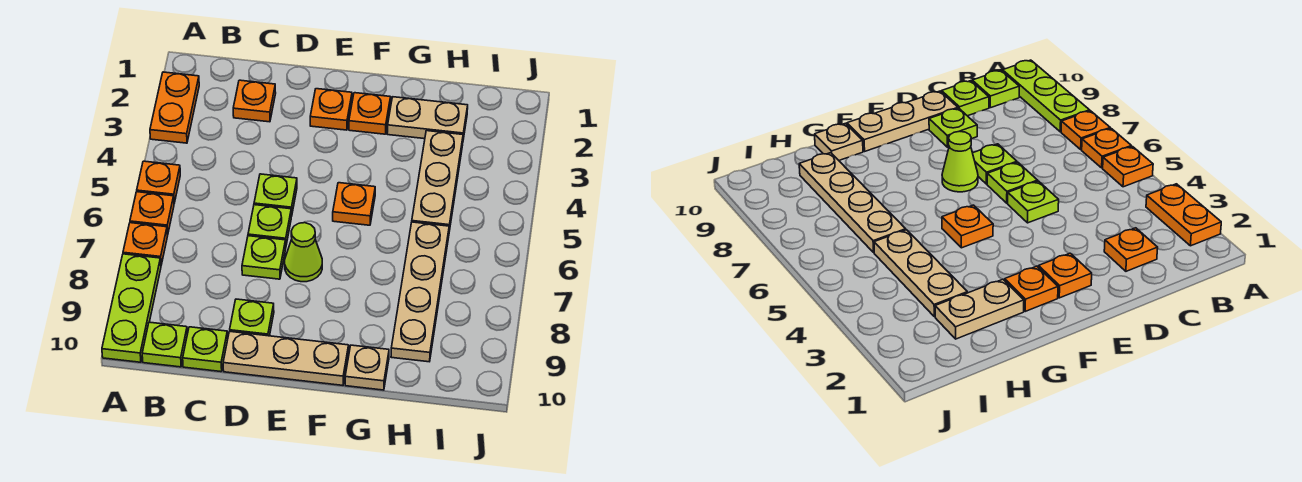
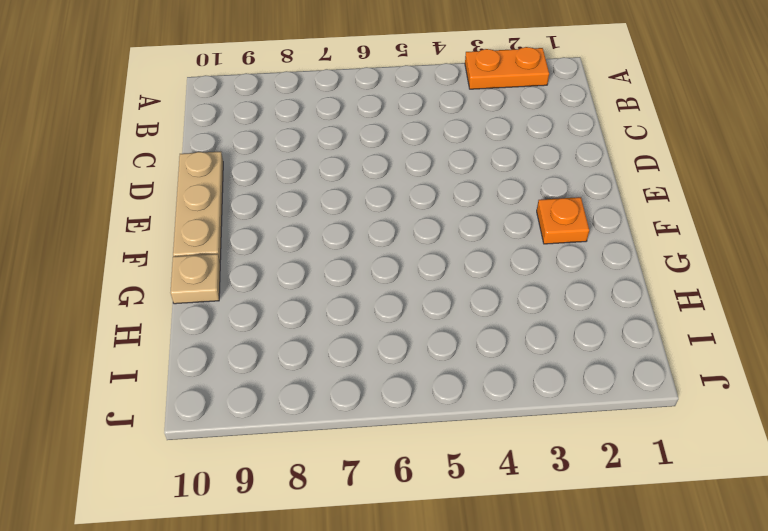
none -> orange 1x1 plate [137,161,180,203]
none -> orange 1x1 plate [130,192,174,235]
none -> orange 1x1 plate [123,223,168,265]

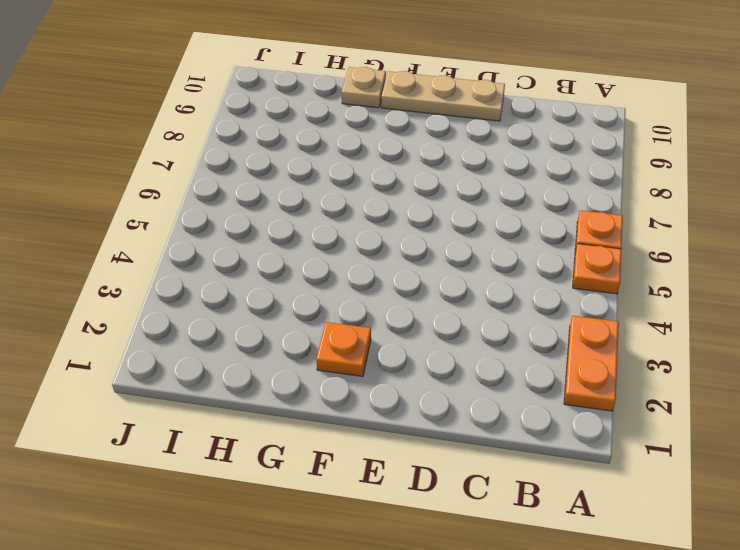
none -> orange 1x1 plate [123,223,168,265]
none -> lime 1x3 plate [102,254,161,362]
none -> lime 1x1 plate [142,322,187,367]

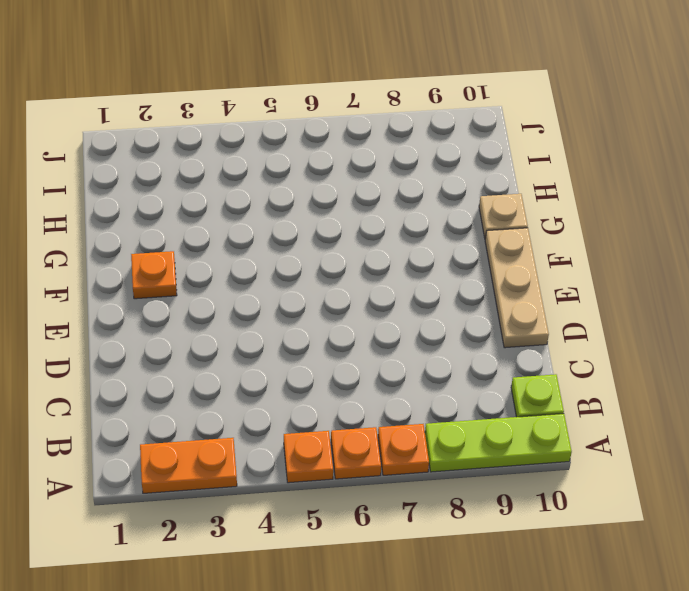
none -> orange 1x1 plate [233,80,276,122]
none -> lime 1x1 plate [183,327,228,372]
none -> lime 1x1 plate [254,174,297,216]

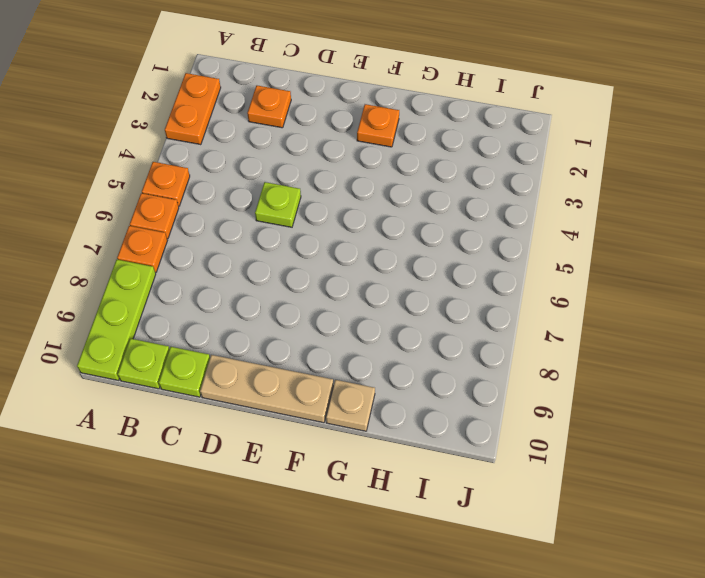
none -> lime 1x1 plate [248,205,291,245]
none -> lime 1x1 plate [242,236,286,279]
none -> lime 1x1 plate [230,299,274,336]

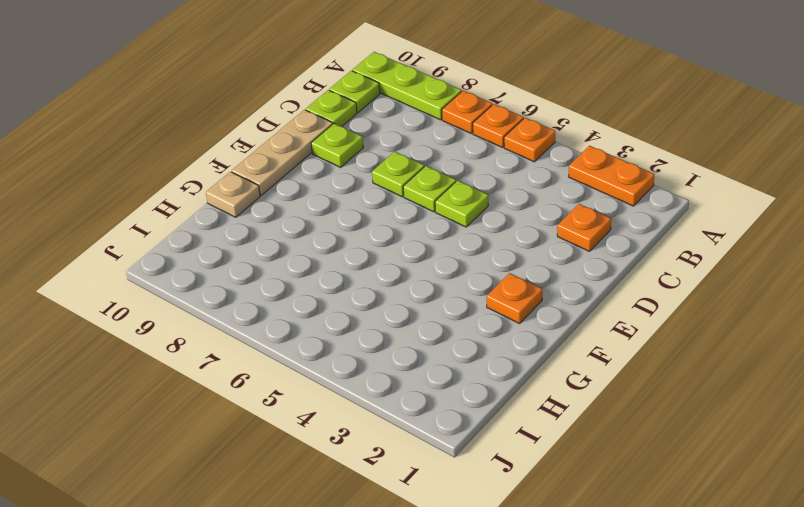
none -> orange 1x1 plate [310,89,352,130]
none -> lime 1x1 cone [285,223,322,282]
none -> orange 1x1 plate [333,183,375,225]

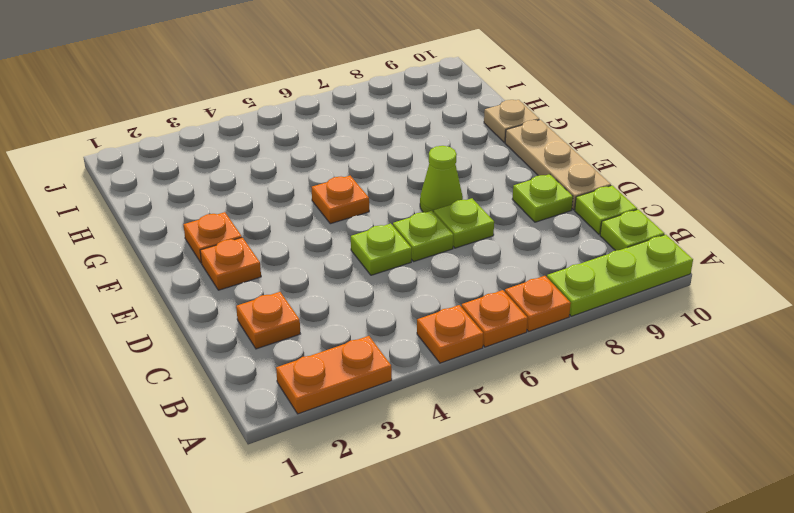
none -> tan 1x2 plate [387,97,468,139]
none -> tan 1x3 plate [412,131,463,231]
none -> tan 1x4 plate [391,222,449,362]

